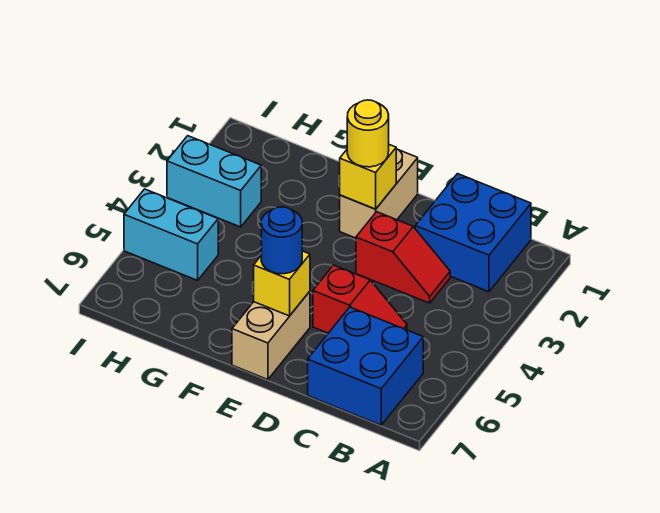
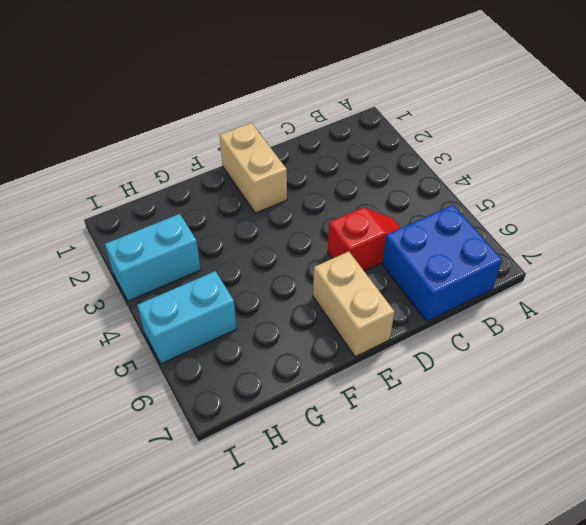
none -> blue 2x2 brick [415,174,531,292]
none -> red 1x2 slope [356,212,450,303]
none -> yellow 1x1 brick [340,145,396,209]

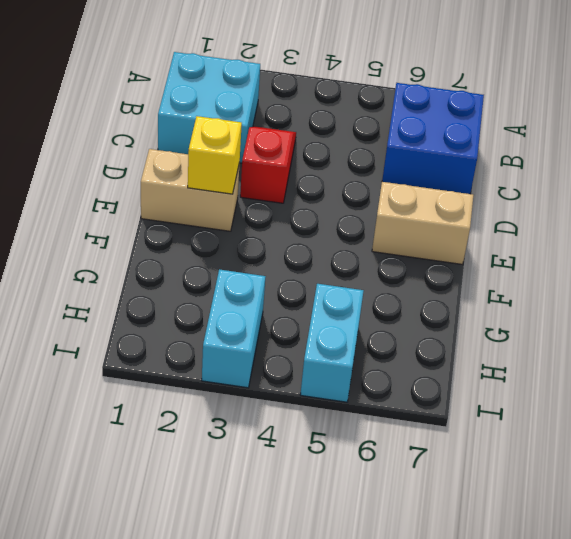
cyan 2x2 brick [158,52,260,163] -> blue 2x2 brick [415,174,531,292]
none -> red 1x2 slope [313,265,407,333]
none -> yellow 1x1 brick [254,251,310,316]
none -> yellow 1x1 round brick [347,100,389,167]

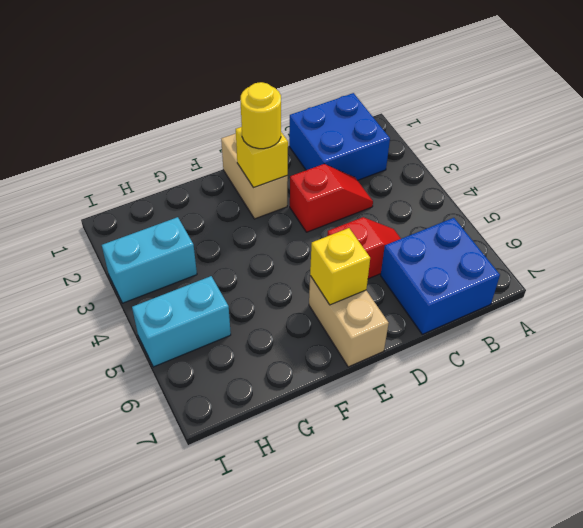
none -> blue 1x1 round brick [261,207,302,274]

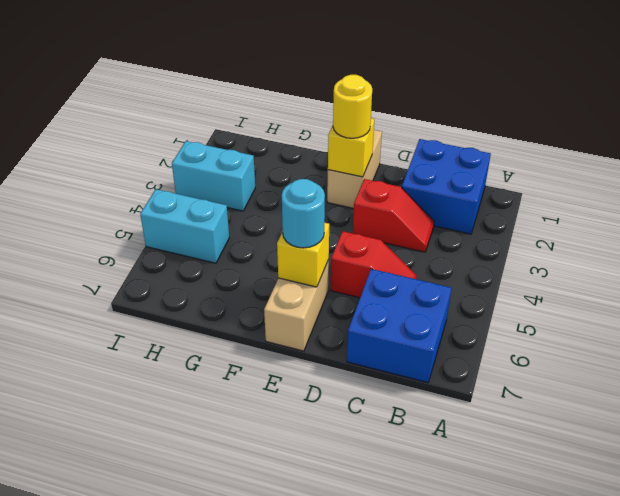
cyan 1x1 round brick [282,179,325,248] -> blue 1x1 round brick [261,207,302,274]

